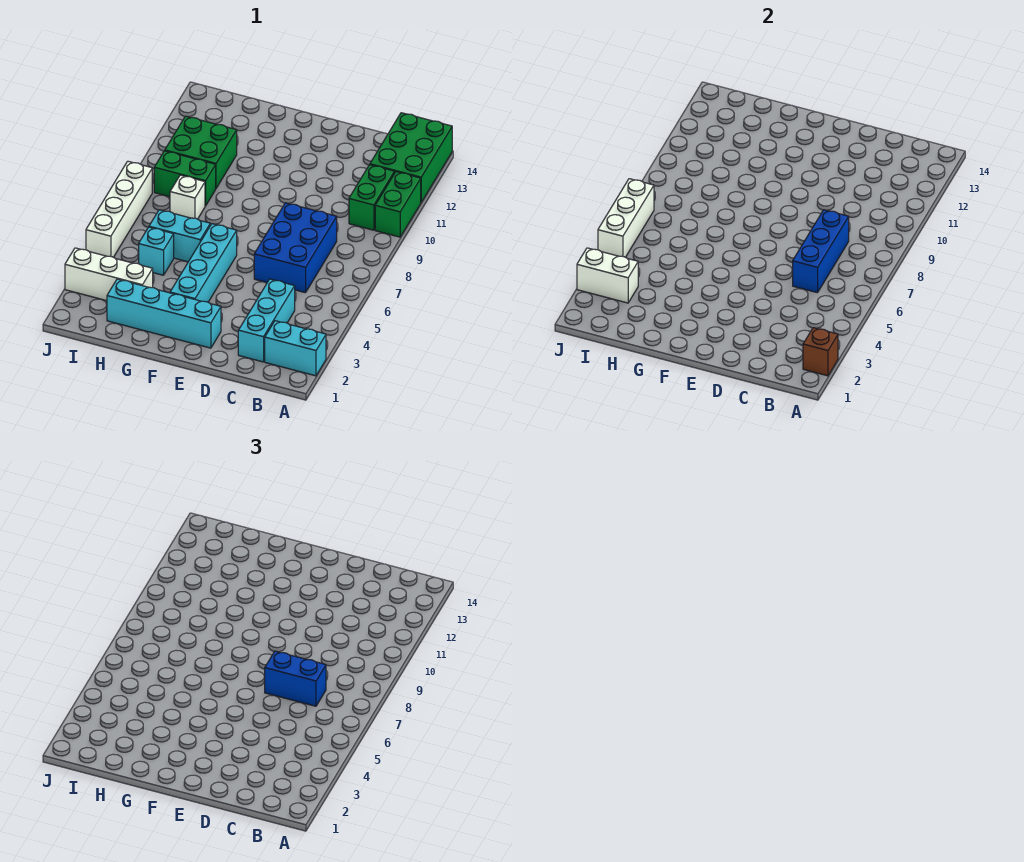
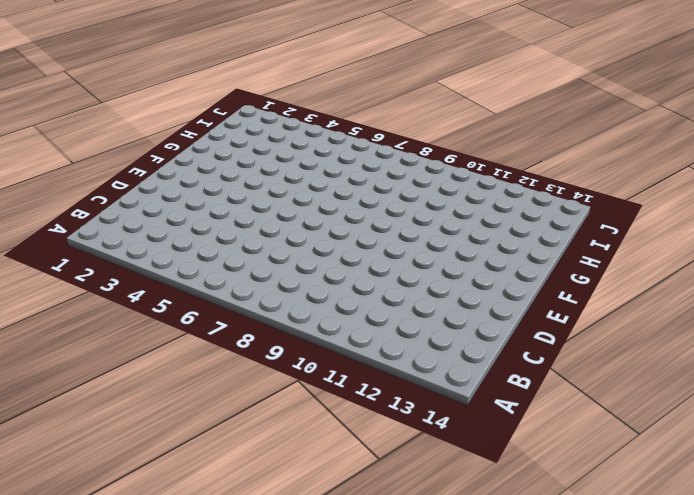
none -> cyan 1x2 brick [265,321,326,376]
none -> green 1x2 brick [375,172,421,237]
none -> green 2x3 brick [370,113,452,202]

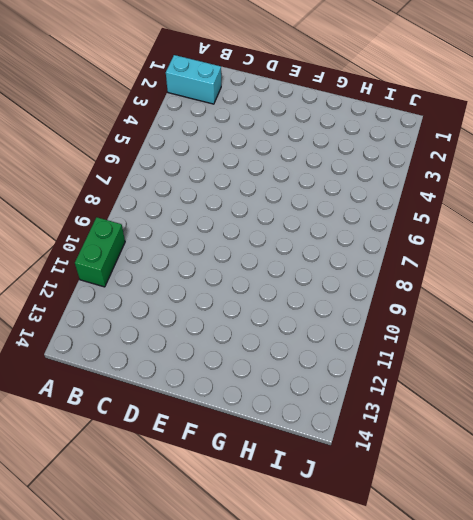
none -> green 2x3 brick [370,113,452,202]
none -> green 1x2 brick [349,165,394,230]
none -> cyan 1x3 brick [238,279,295,362]

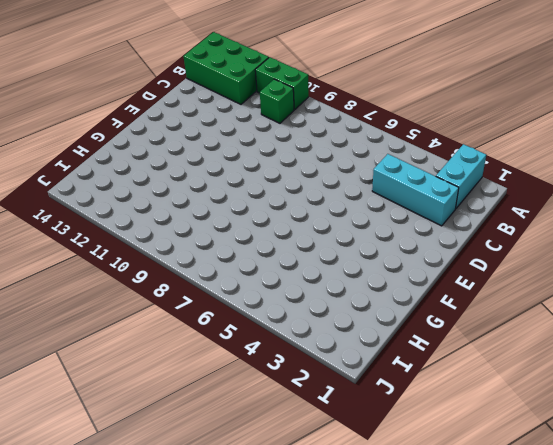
green 1x1 brick [260,79,294,123] -> green 1x2 brick [349,165,394,230]
none -> blue 2x3 brick [254,203,337,293]
none -> cyan 1x4 brick [107,279,221,348]
none -> cyan 1x4 brick [170,224,237,302]

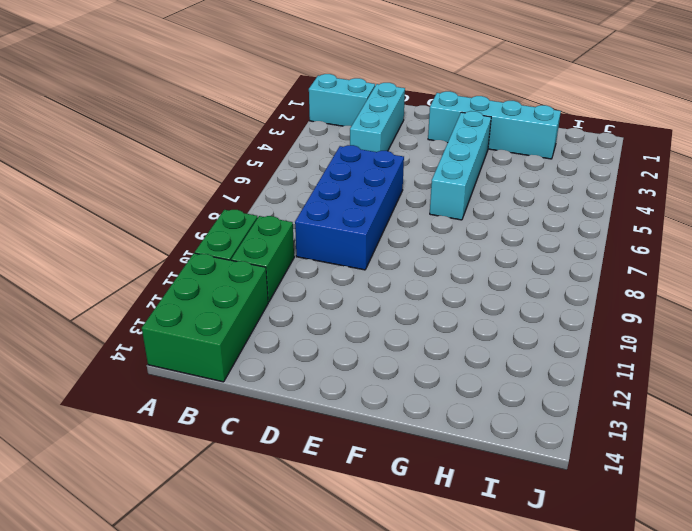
blue 2x4 brick [295,145,404,270] -> blue 2x3 brick [254,203,337,293]
none -> cyan 1x2 brick [149,210,210,262]
none -> white 1x3 brick [65,248,153,301]
none -> cyan 1x1 brick [139,227,174,275]

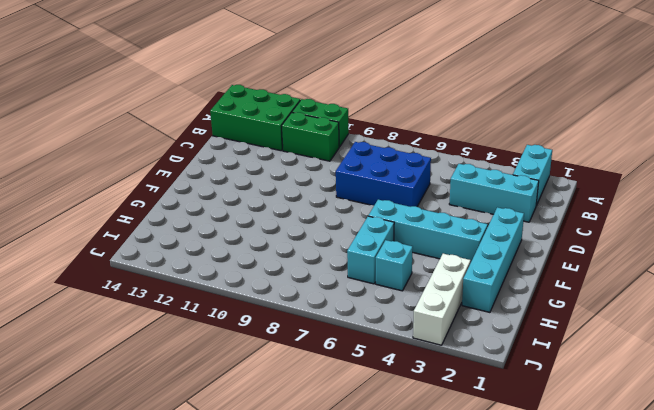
none -> white 1x1 brick [170,175,205,219]
none -> green 1x2 brick [154,151,216,206]
none -> green 2x2 brick [165,116,237,188]

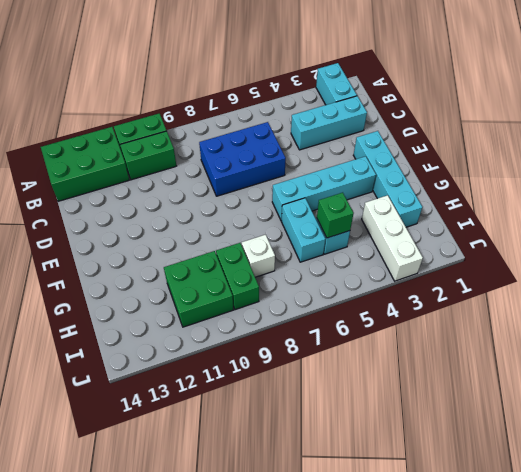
green 1x1 brick [317,193,354,238] -> none
none -> white 1x4 brick [86,161,152,257]
none -> brown 1x1 brick [803,328,838,376]
none -> blue 1x3 brick [793,210,849,293]

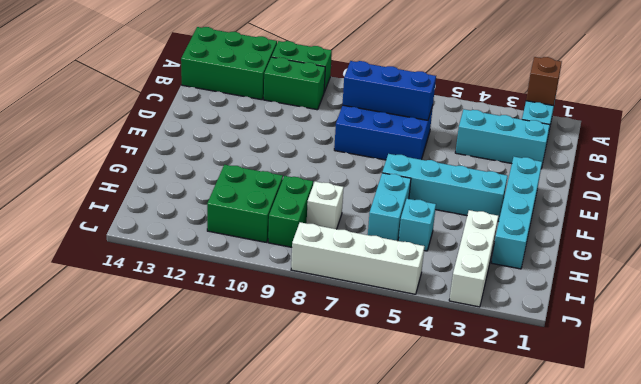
none -> white 1x2 brick [577,248,638,303]
none -> white 1x3 brick [598,179,654,257]
none -> blue 1x2 brick [265,651,326,706]

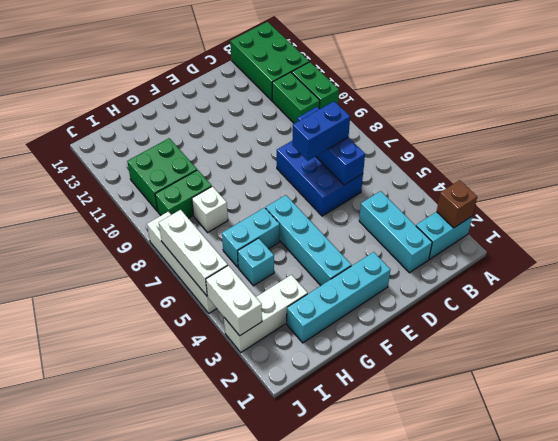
white 1x2 brick [206,265,262,336] -> white 1x2 brick turned to [577,248,638,303]

